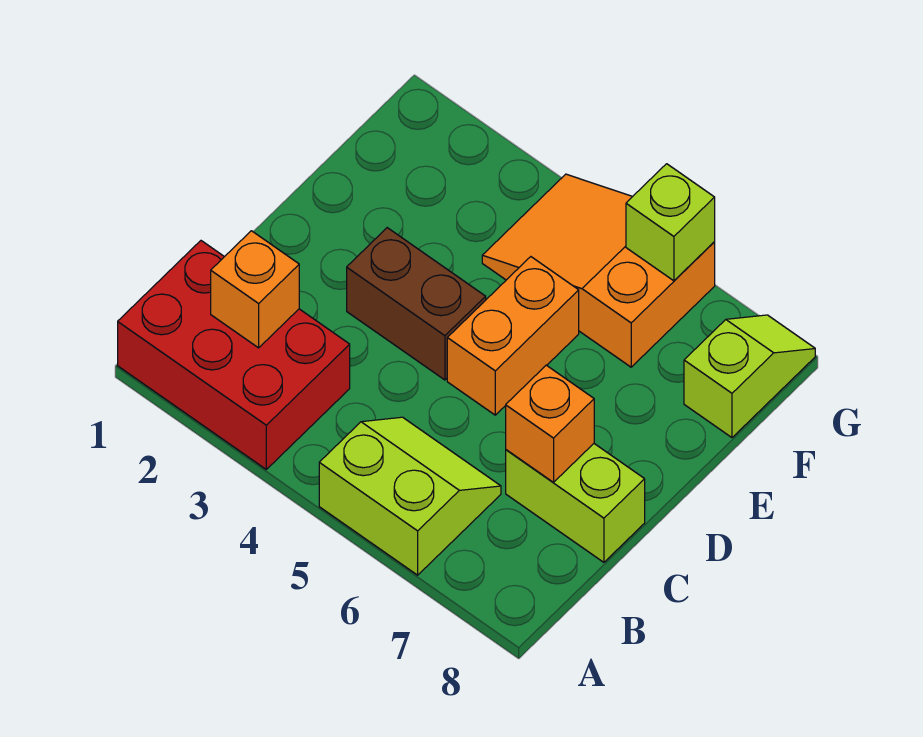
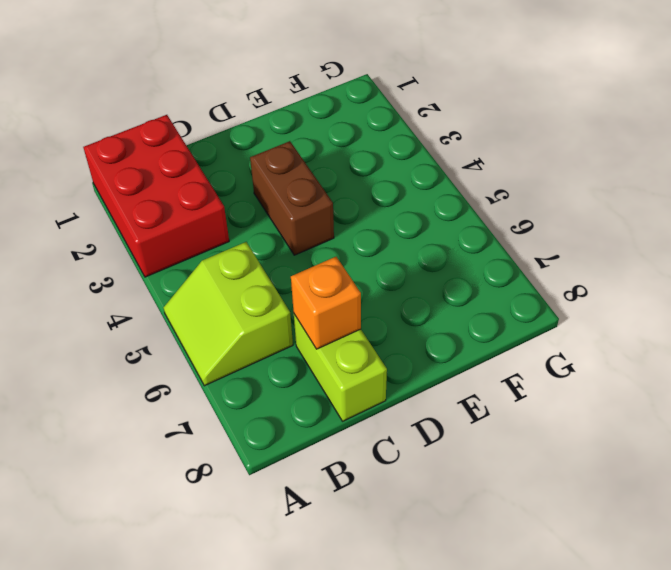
lime 2x2 slope [163,242,293,386] -> lime 2x2 slope turned to [319,417,501,575]
none -> orange 1x2 brick [447,257,579,415]
none -> orange 2x3 slope [482,174,715,367]

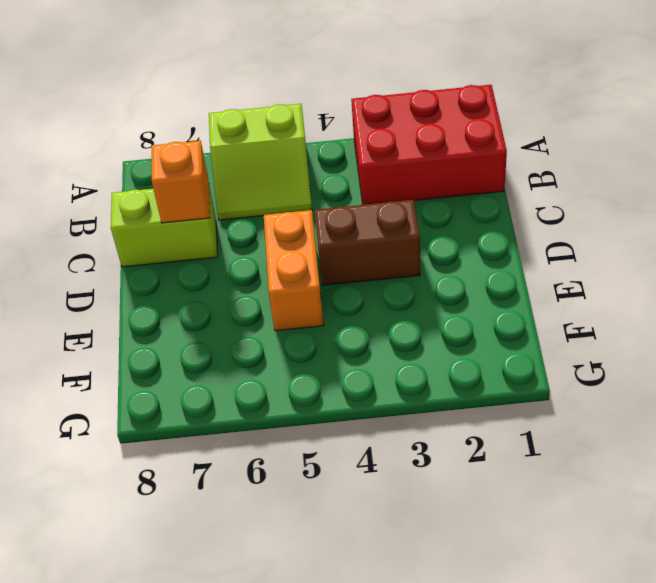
none -> orange 2x3 slope [482,174,715,367]
none -> lime 1x2 slope [684,315,815,438]

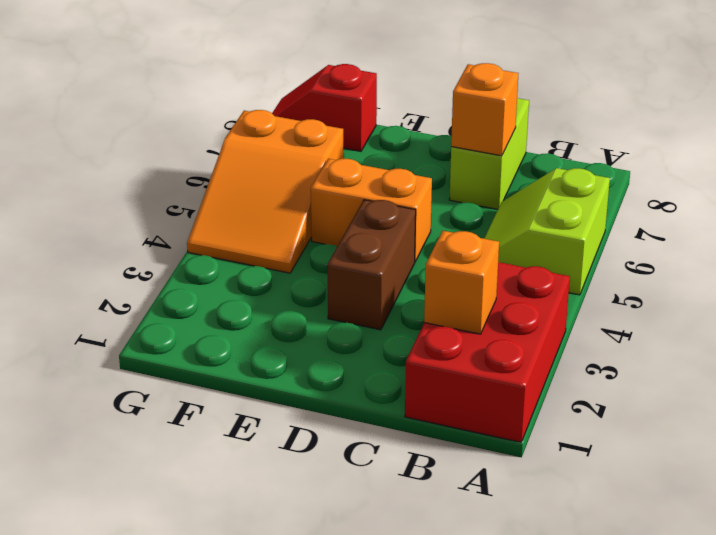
red 1x2 slope [272,64,377,151] -> lime 1x2 slope [684,315,815,438]
none -> lime 1x1 brick [626,164,715,281]

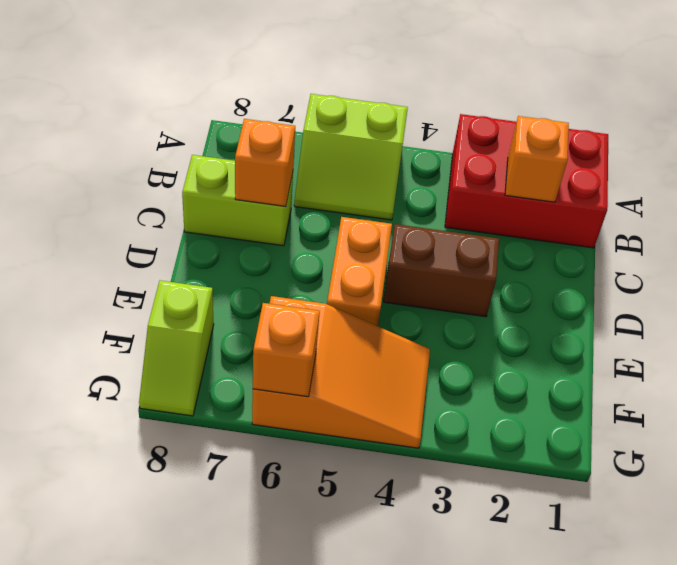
orange 1x1 brick [253,303,320,397] -> lime 1x1 brick [626,164,715,281]

